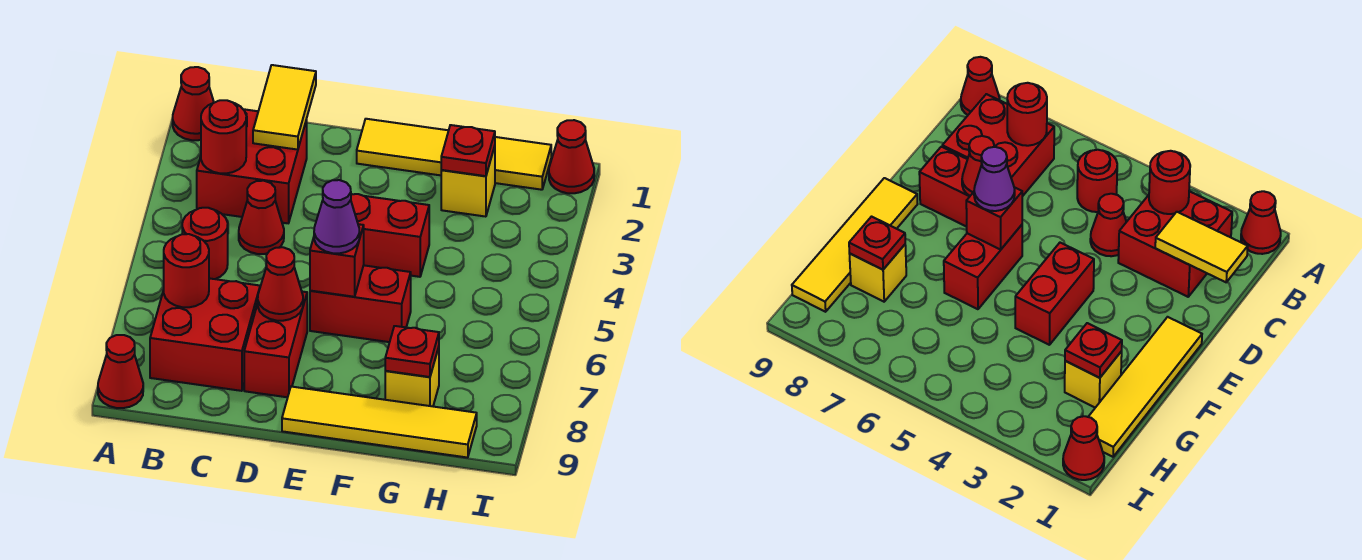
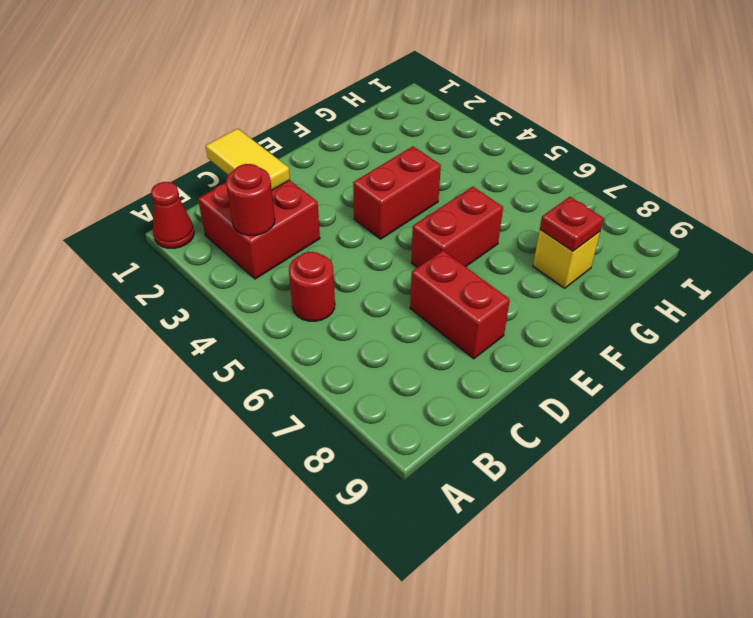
none -> red 1x1 cone [98,335,143,408]
none -> red 2x2 brick [150,278,260,391]
none -> red 1x1 cone [239,181,284,254]

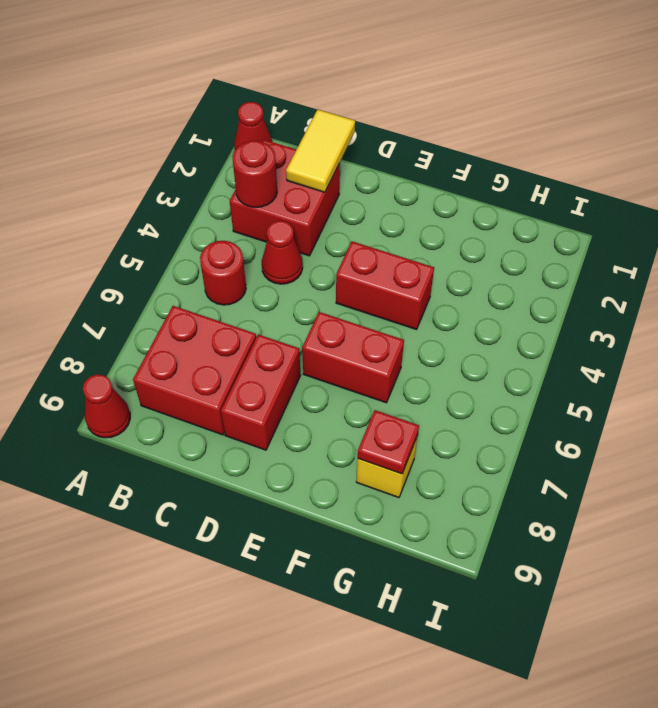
none -> yellow 1x4 tile [357,119,551,190]
none -> yellow 1x4 tile [282,387,477,458]
none -> yellow 1x1 brick [441,146,495,217]

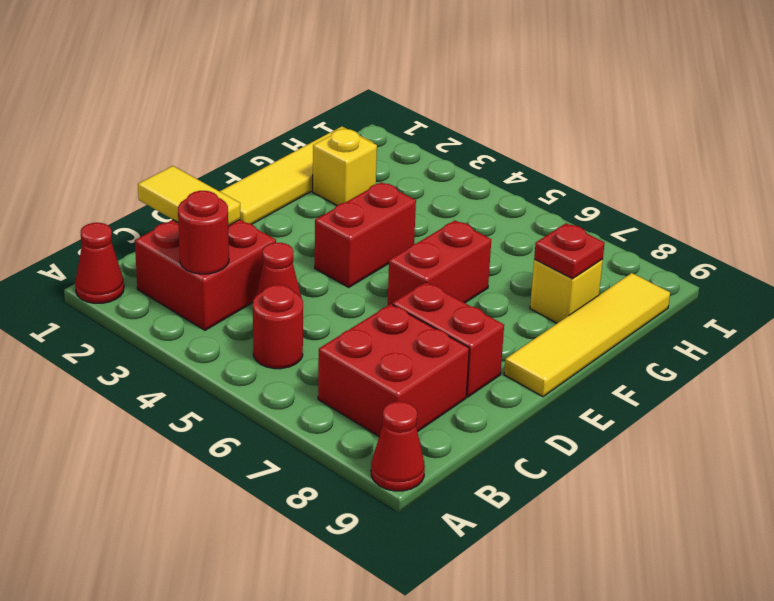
none -> red 1x1 cone [549,120,594,193]
none -> red 1x1 round brick [164,234,209,307]
none -> red 1x1 cone [258,247,303,321]

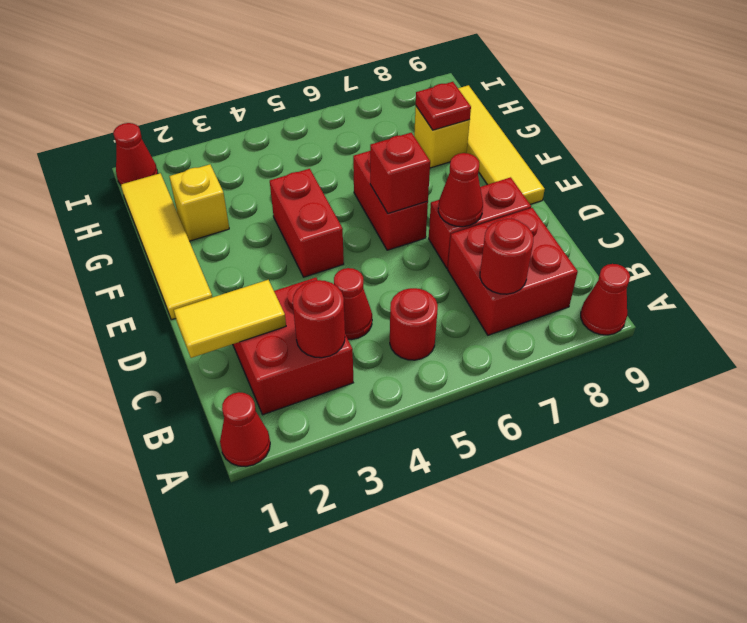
none -> red 1x1 plate [441,125,495,176]
none -> purple 1x1 cone [314,180,359,253]

